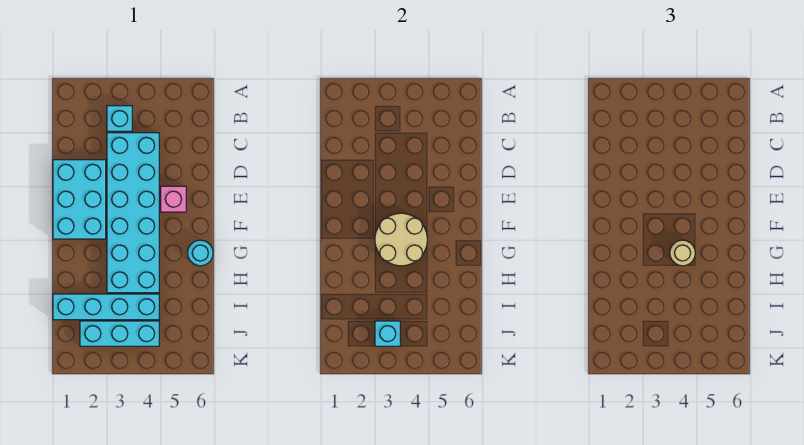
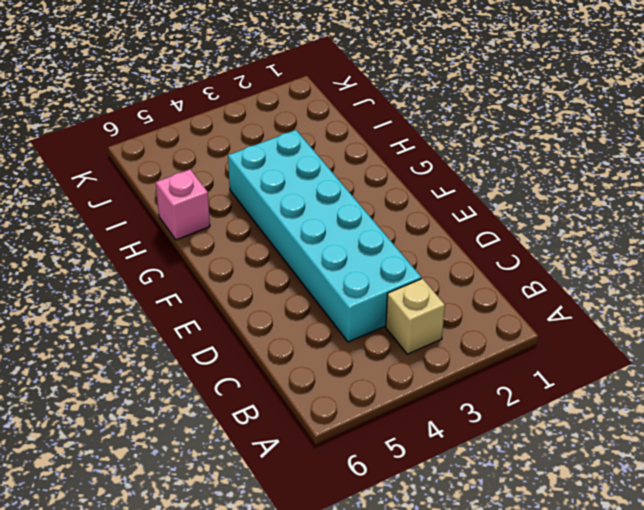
tan 1x1 brick [386,279,445,354] -> cyan 1x1 brick [107,106,132,131]
pink 1x1 brick [156,169,210,240] -> pink 1x1 brick moved to [161,186,186,212]
none -> cyan 2x3 brick [53,160,106,239]
none -> cyan 1x1 round brick [188,240,213,266]

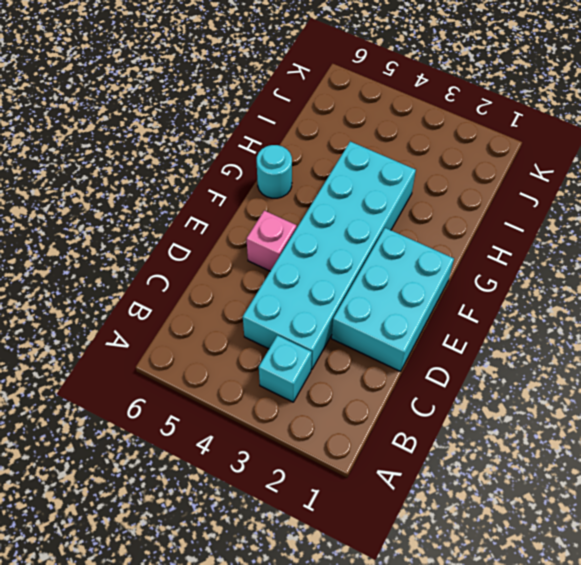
none -> cyan 1x4 brick [53,294,159,320]
none -> cyan 1x3 brick [80,321,159,346]

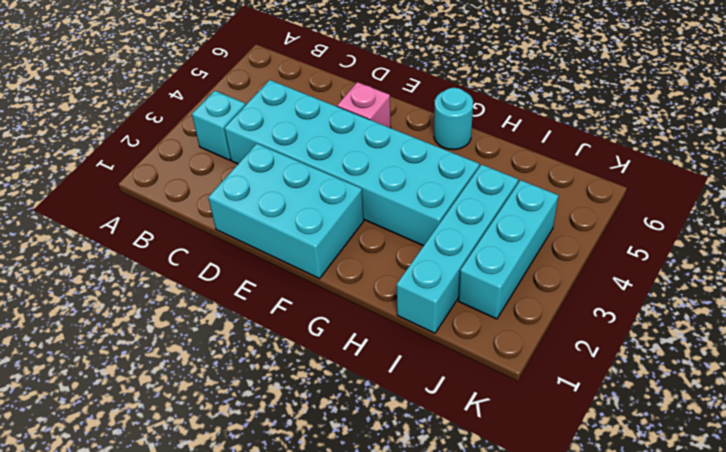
none -> tan 2x2 round brick [375,213,427,266]
none -> cyan 1x1 brick [375,321,400,346]

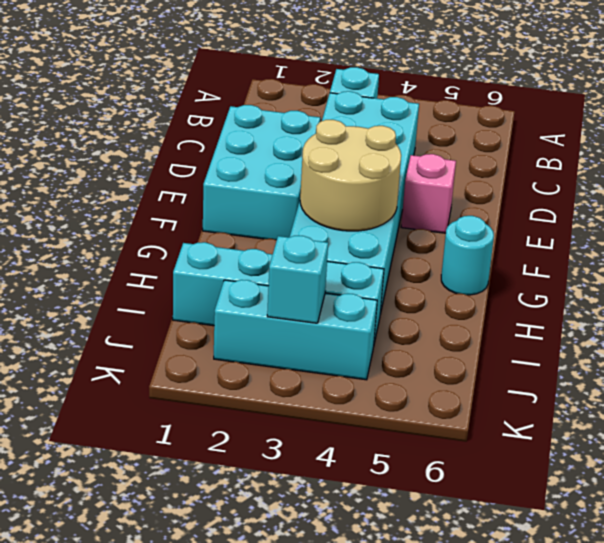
none -> tan 1x1 round brick [670,240,695,266]

